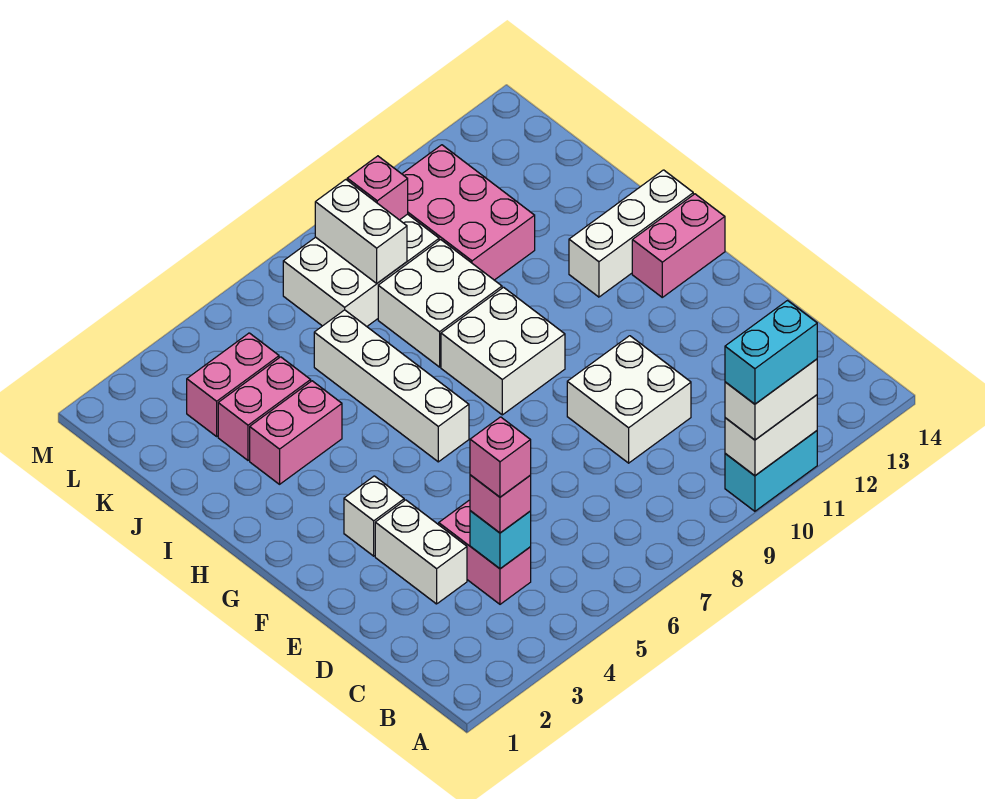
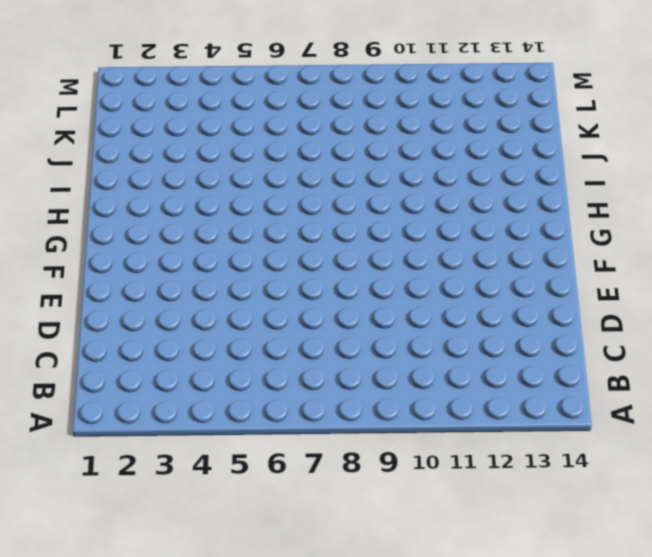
none -> cyan 1x2 brick [725,431,817,511]
none -> pink 1x2 brick [439,500,531,604]
none -> white 1x2 brick [375,500,467,604]

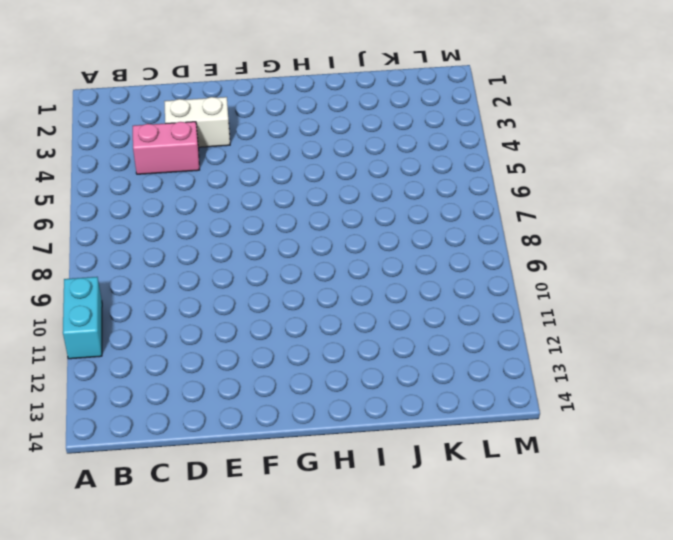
none -> white 2x2 brick [567,336,691,463]
none -> white 1x1 brick [344,476,404,556]
none -> white 1x4 brick [314,310,469,462]

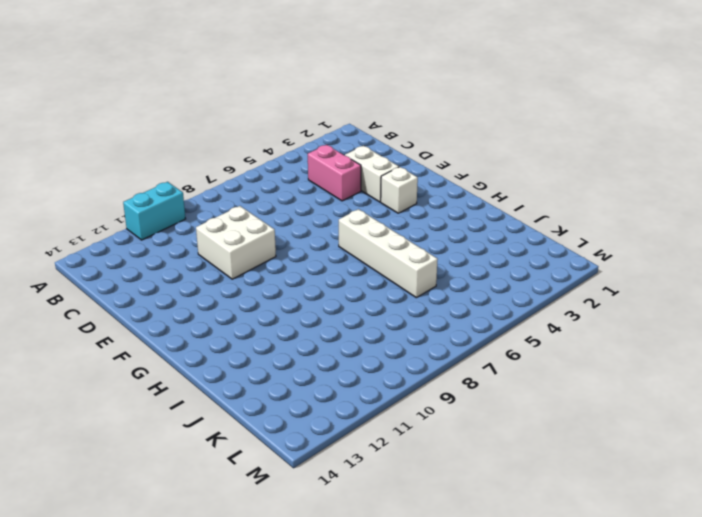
none -> white 2x2 brick [441,287,565,415]
none -> pink 1x2 brick [632,194,725,297]
none -> white 1x3 brick [569,170,693,297]

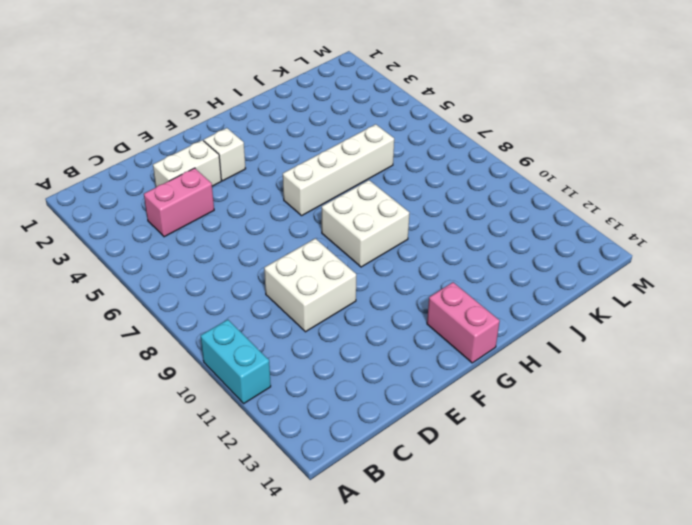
none -> white 1x3 brick [569,170,693,297]
none -> pink 1x2 brick [250,381,342,484]
none -> white 2x2 brick [378,240,502,367]

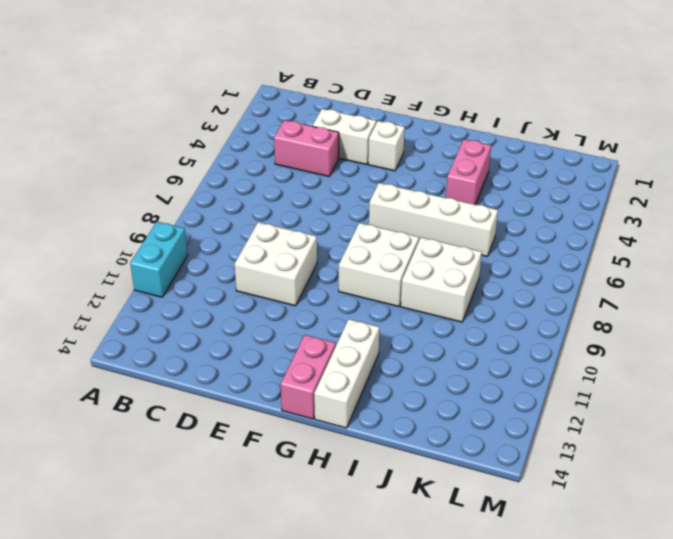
none -> pink 1x2 brick [218,357,311,460]
none -> pink 2x3 brick [402,145,535,280]
none -> pink 1x2 brick [187,333,279,436]

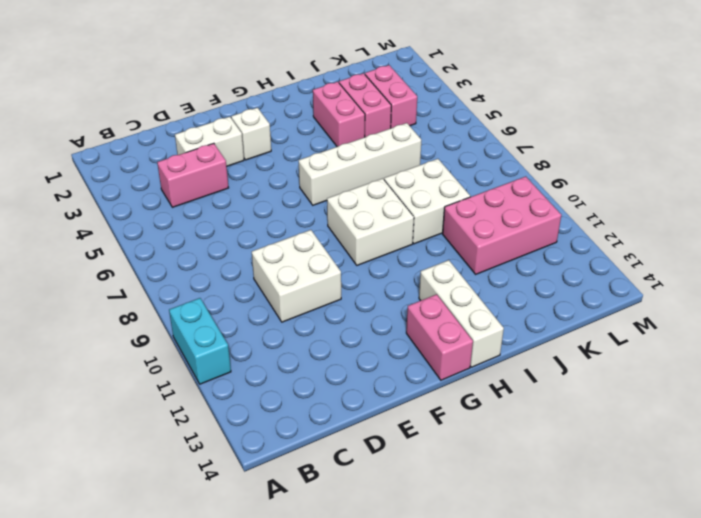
none -> white 2x3 brick [283,214,439,326]
none -> white 1x2 brick [725,395,817,476]
none -> cyan 1x1 brick [470,511,531,569]

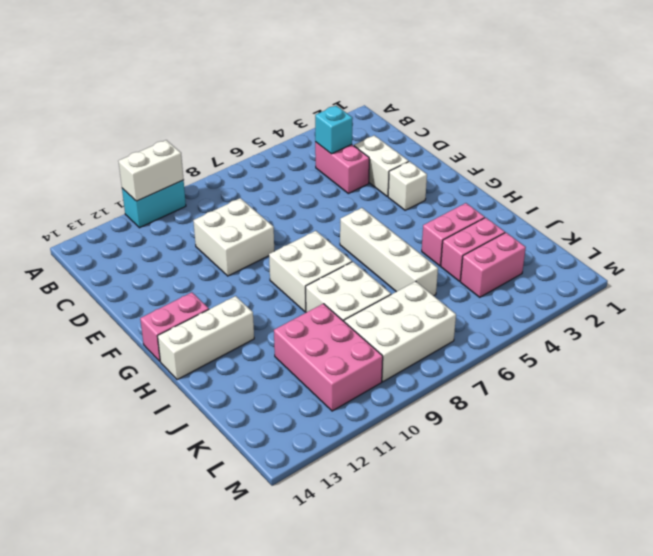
none -> white 1x2 brick [315,180,407,283]
none -> pink 1x1 brick [347,156,408,220]
none -> white 1x2 brick [725,359,817,440]

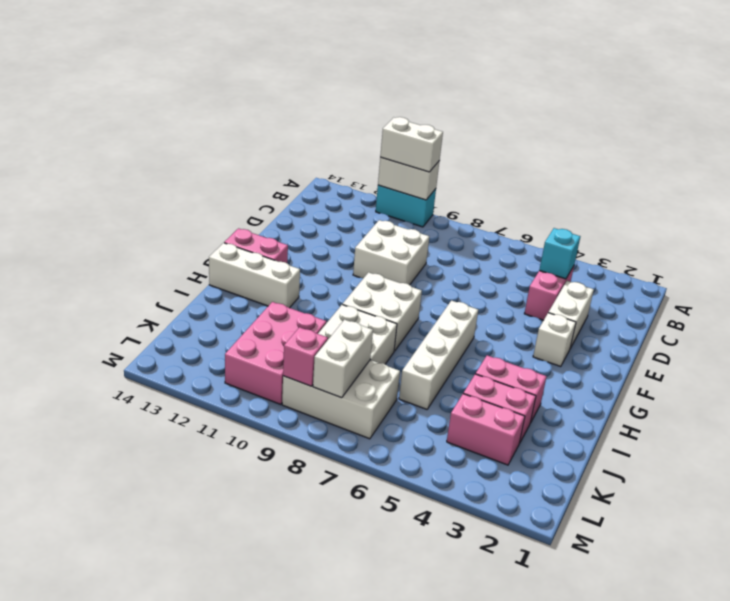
none -> pink 1x1 brick [470,475,531,533]
none -> cyan 1x2 brick [725,301,817,404]
none -> pink 1x1 brick [470,417,531,497]

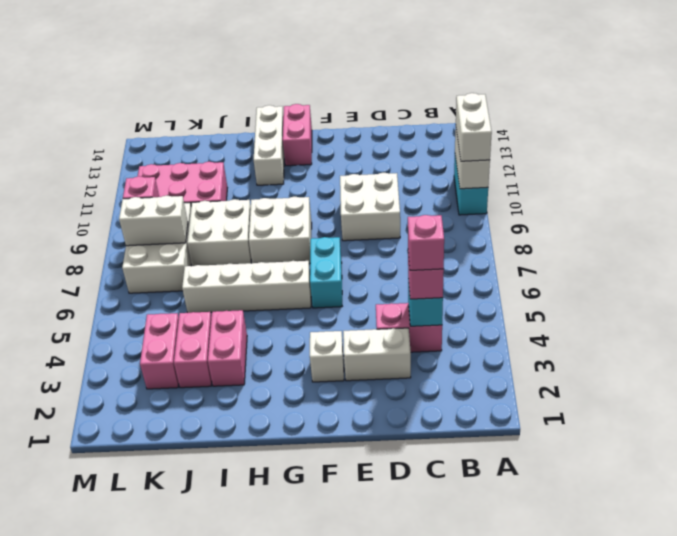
cyan 1x2 brick [310,237,342,308] -> cyan 1x2 brick moved to [725,301,817,404]

